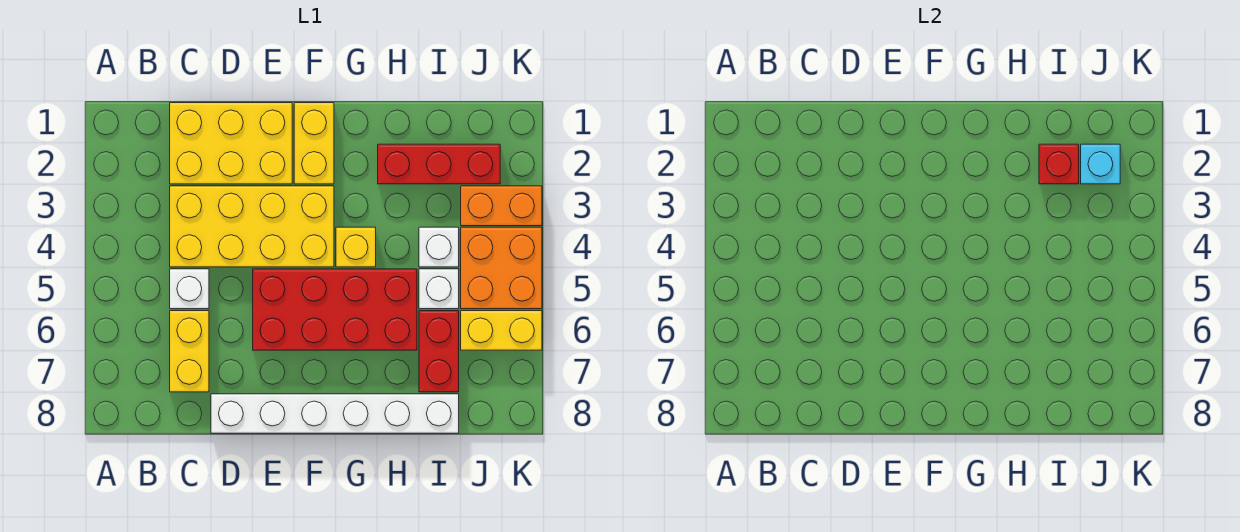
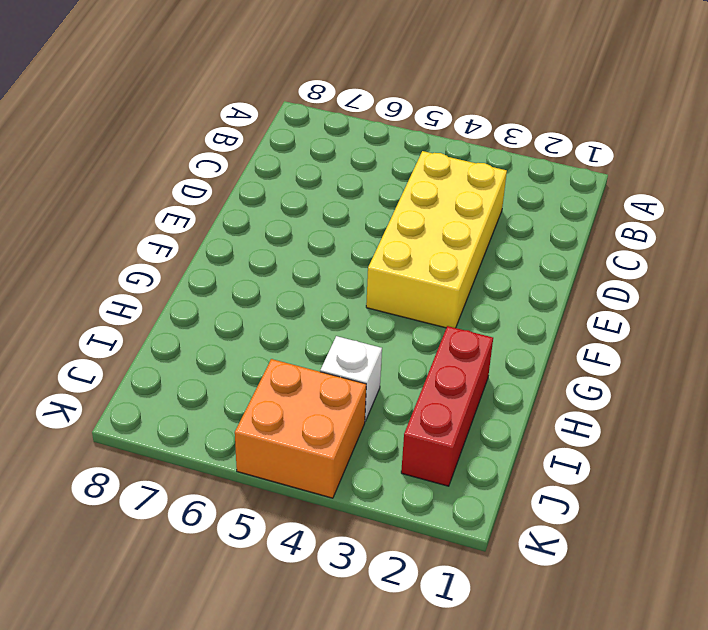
none -> yellow 2x3 brick [170,103,292,184]
none -> white 1x1 brick [170,269,209,309]
none -> yellow 1x2 brick [170,311,209,392]

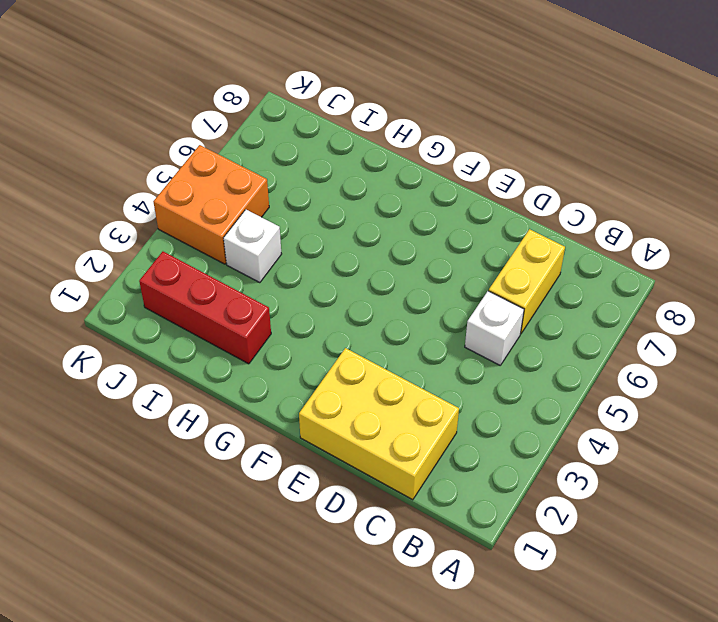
none -> yellow 2x4 brick [170,186,334,267]
none -> white 1x6 brick [211,394,459,433]
none -> red 2x4 brick [253,269,417,350]

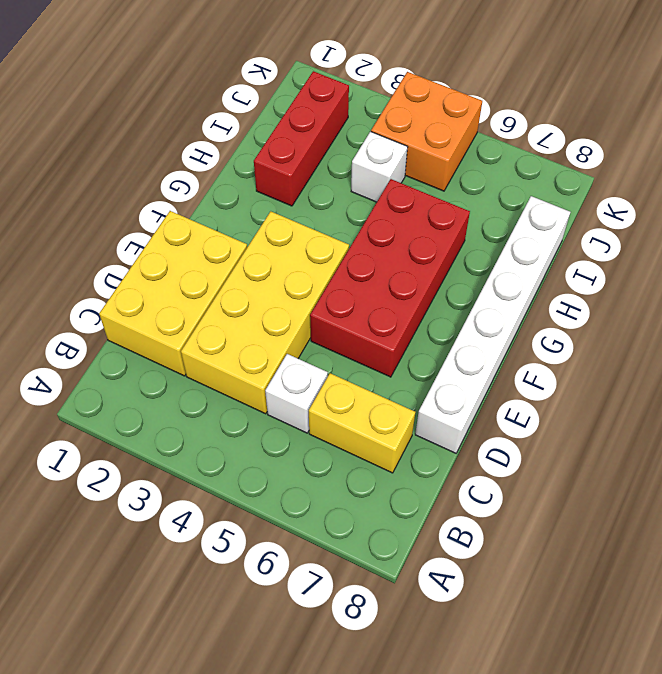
none -> yellow 1x2 brick [294,103,334,184]
none -> yellow 1x1 brick [336,227,376,267]
none -> white 1x1 brick [419,269,459,309]

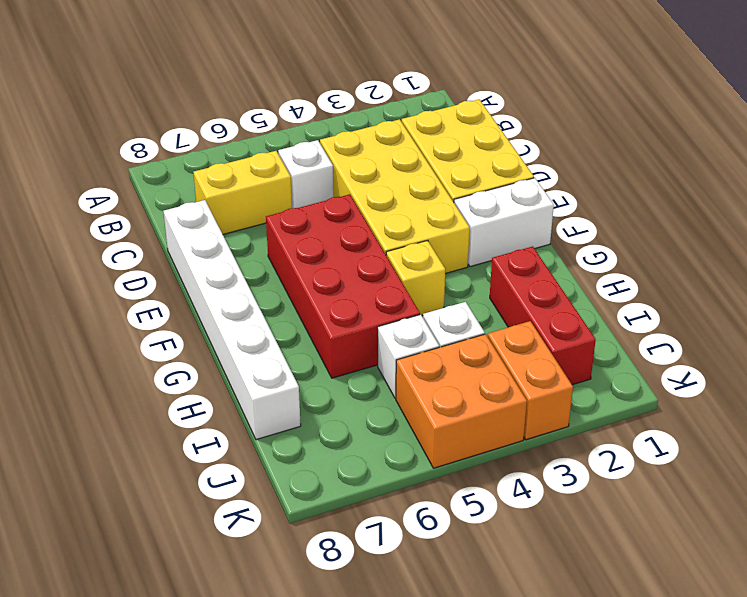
white 1x2 brick [454,178,554,267] -> yellow 1x2 brick [294,103,334,184]
none -> red 1x2 brick [419,311,459,392]
none -> yellow 1x2 brick [461,311,542,350]
none -> red 1x1 brick [1039,144,1079,184]

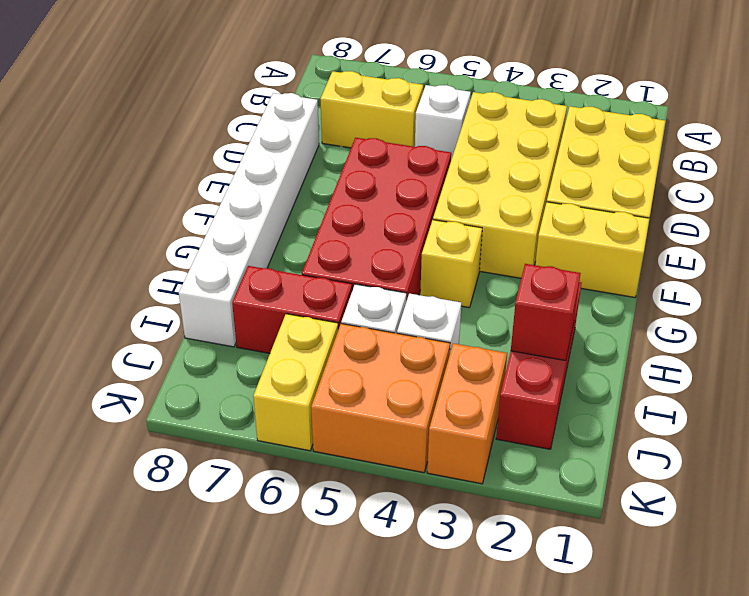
none -> cyan 1x1 brick [1081,144,1120,184]

